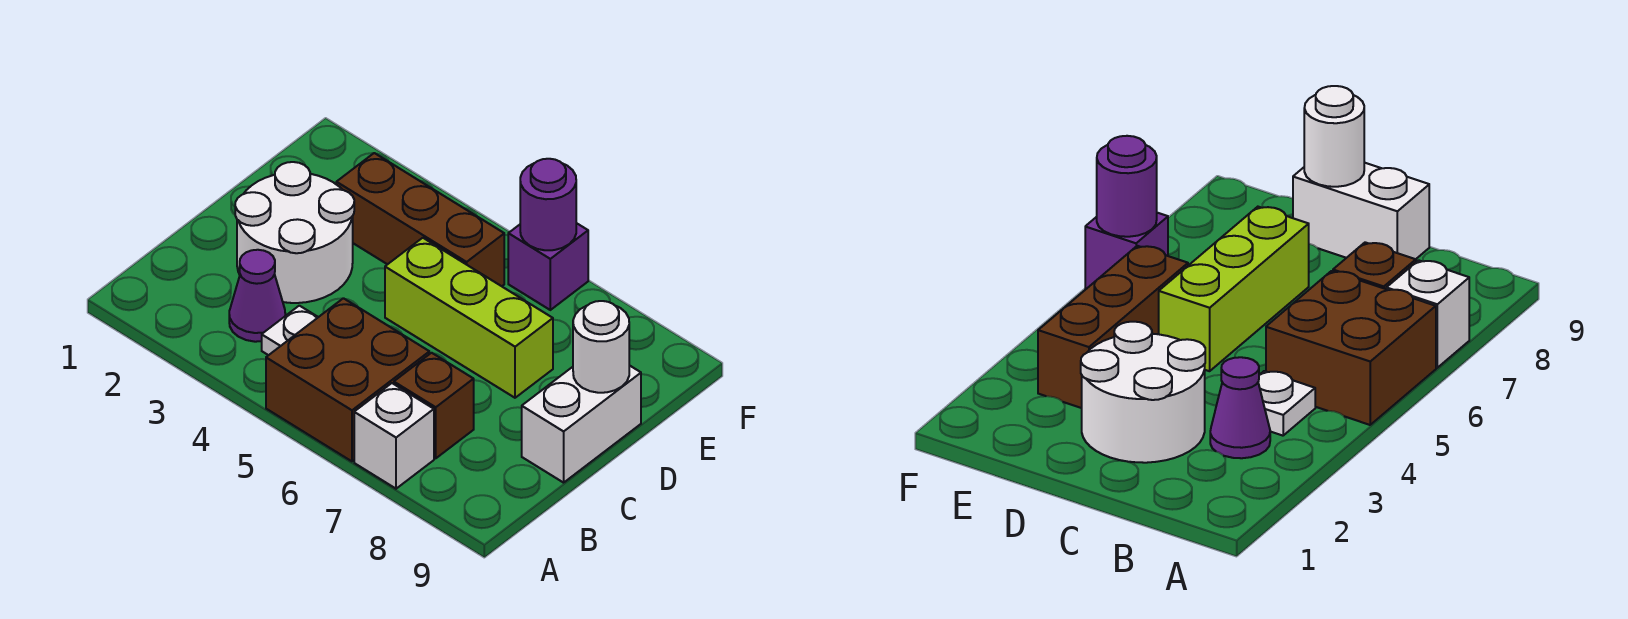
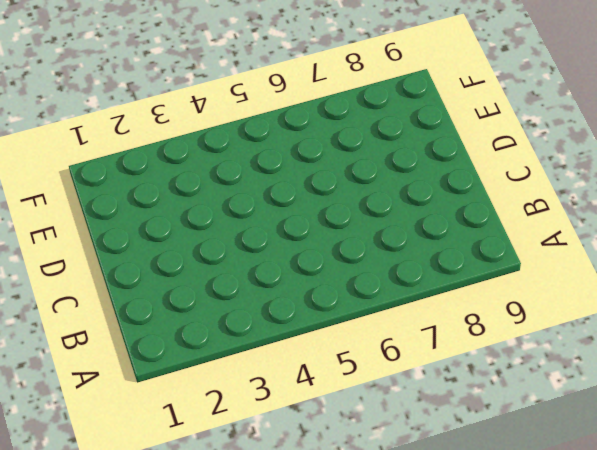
none -> brown 2x2 brick [266,298,429,461]
none -> white 1x1 brick [354,383,434,489]
none -> purple 1x1 cone [229,250,285,342]

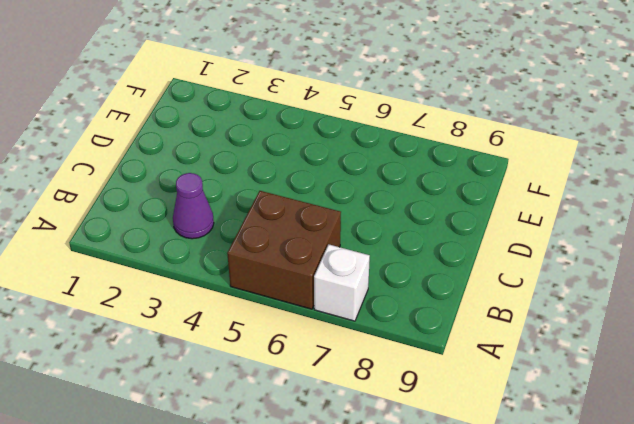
none -> white 1x1 plate [262,306,318,355]
none -> brown 1x1 brick [394,353,474,458]
none -> white 2x2 round brick [235,162,354,303]

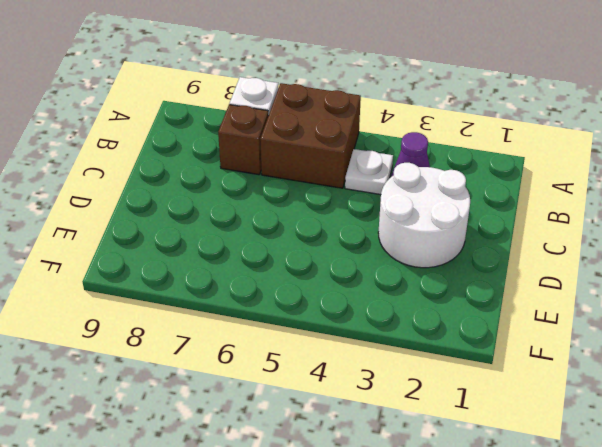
none -> white 1x2 brick [522,365,641,483]
none -> lime 1x3 brick [385,238,553,398]
none -> brown 1x3 brick [336,153,504,286]

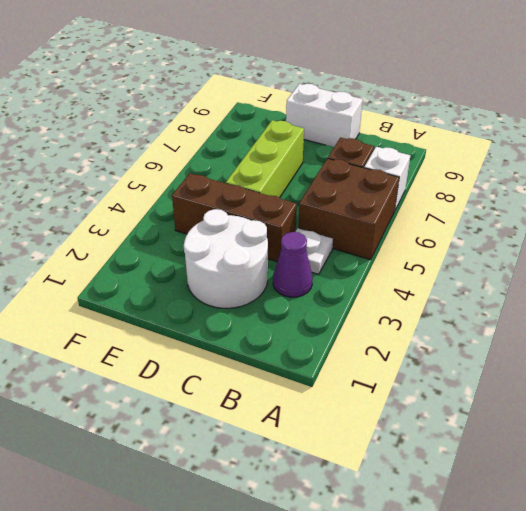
brown 1x3 brick [172,173,297,262] -> brown 1x3 brick turned to [336,153,504,286]
none -> purple 1x1 brick [508,223,588,310]
none -> white 1x1 round brick [573,301,629,393]
none -> purple 1x1 round brick [520,159,576,250]

